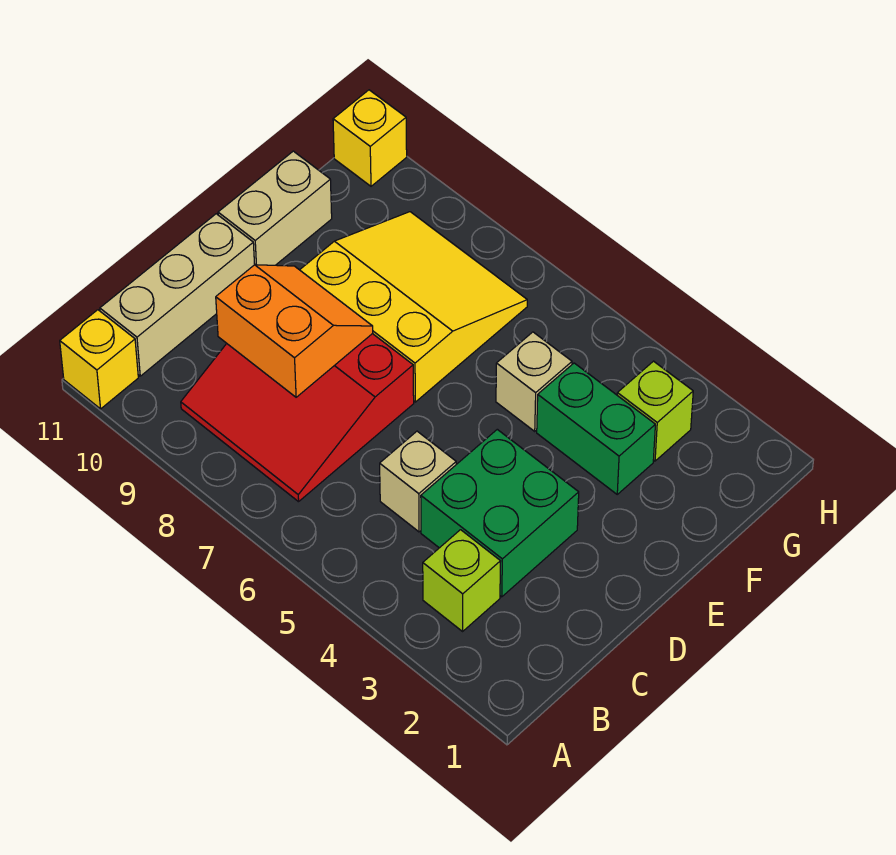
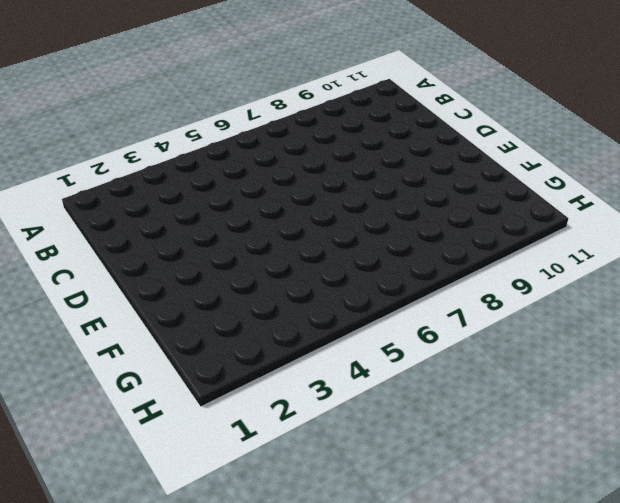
none -> yellow 1x1 brick [60,310,138,409]
none -> lime 1x1 brick [423,530,501,631]
none -> red 3x3 slope [181,334,414,502]

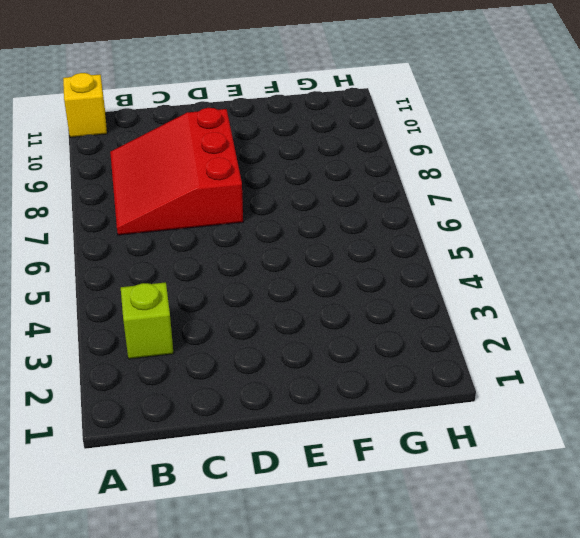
none -> tan 1x3 brick [100,214,255,376]
none -> green 2x2 brick [421,429,579,597]
none -> tan 1x1 brick [380,431,456,532]

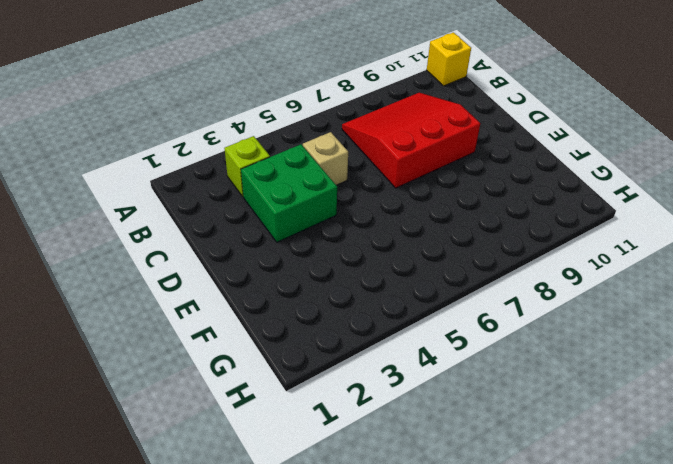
none -> tan 1x3 brick [100,214,255,376]
none -> yellow 3x3 slope [300,212,527,402]
none -> tan 1x2 brick [218,151,332,265]

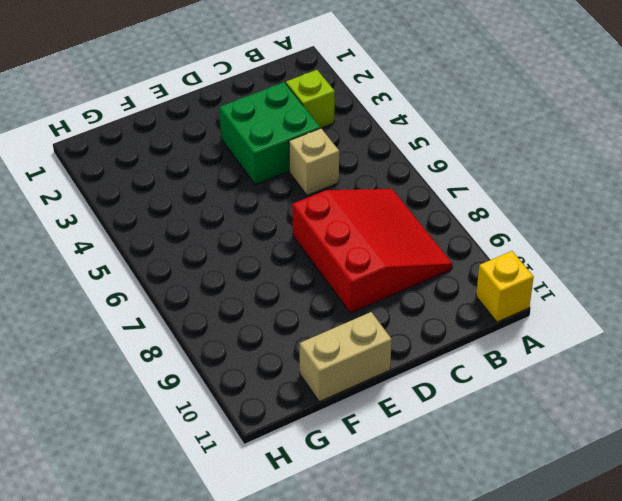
none -> tan 1x3 brick [100,214,255,376]
none -> yellow 3x3 slope [300,212,527,402]
none -> green 1x2 brick [537,363,655,494]

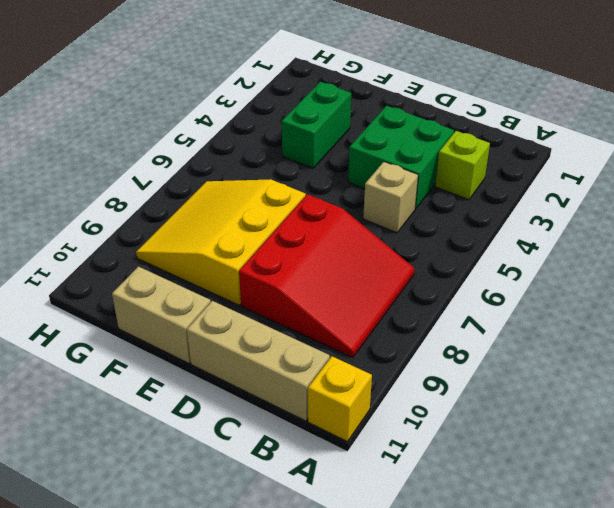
none -> tan 1x1 brick [496,332,572,431]
none -> lime 1x1 brick [617,361,693,461]
none -> yellow 1x1 brick [333,90,407,186]

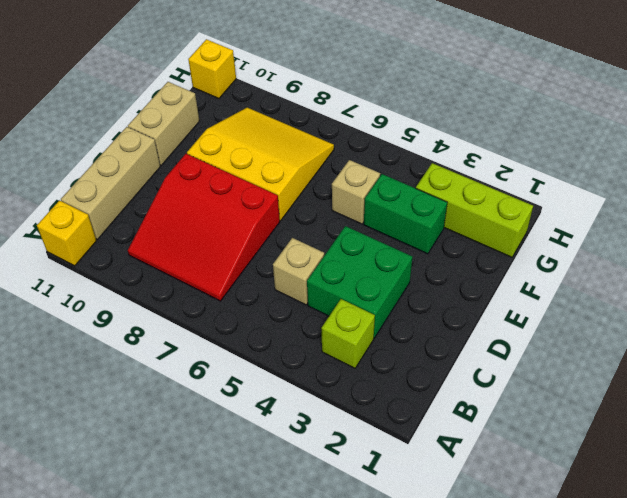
lime 1x3 brick [416,163,533,257] -> lime 1x1 brick [617,361,693,461]
none -> orange 2x2 slope [216,265,373,397]

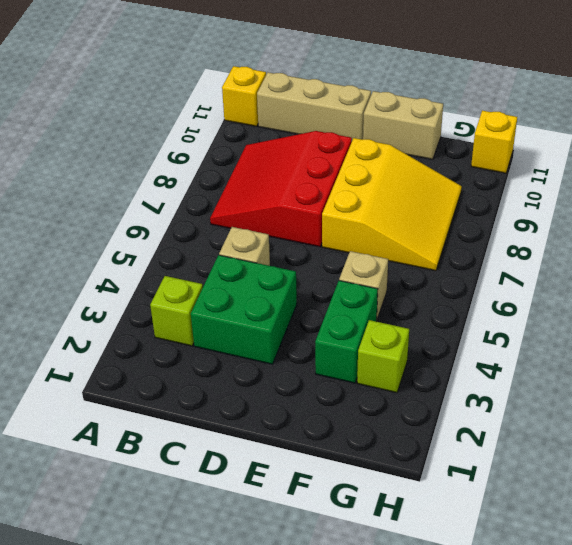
none -> orange 2x2 slope [216,265,373,397]

